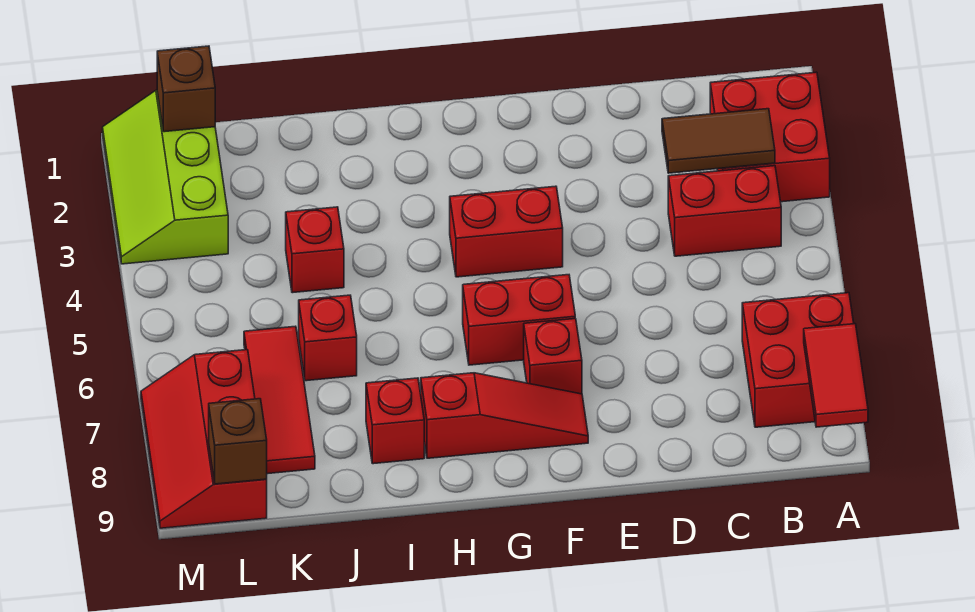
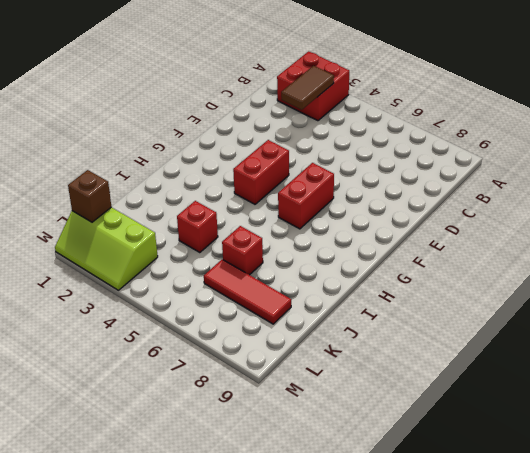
none -> red 2x2 brick [742,293,854,427]
none -> red 1x2 brick [668,166,781,256]
none -> red 1x1 brick [524,319,582,394]

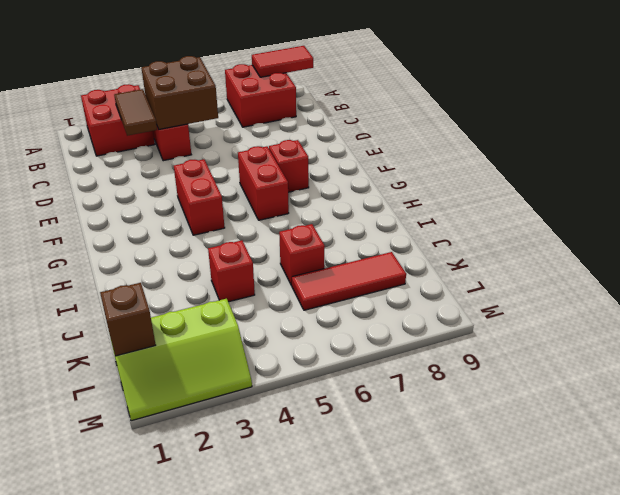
brown 2x2 brick [141,56,218,130] -> none
none -> red 1x3 slope [421,373,588,458]
none -> red 1x1 brick [366,378,424,464]
none -> red 2x3 slope [141,350,267,528]

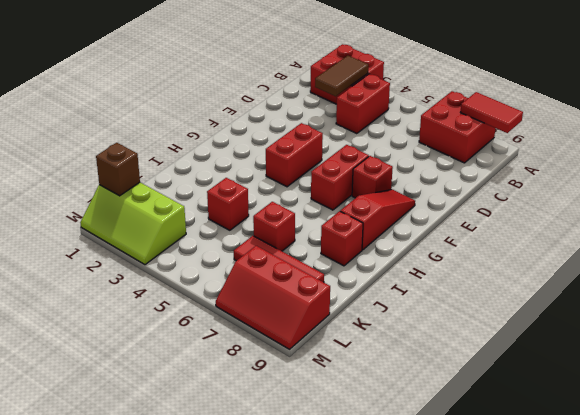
none -> brown 1x1 brick [209,399,267,484]

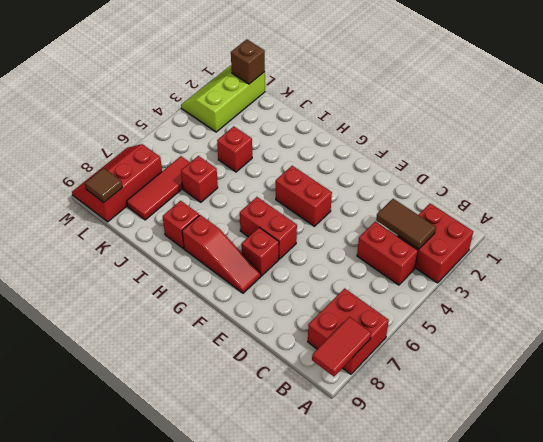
brown 1x1 tile [85,168,122,202] -> brown 1x1 brick [209,399,267,484]

